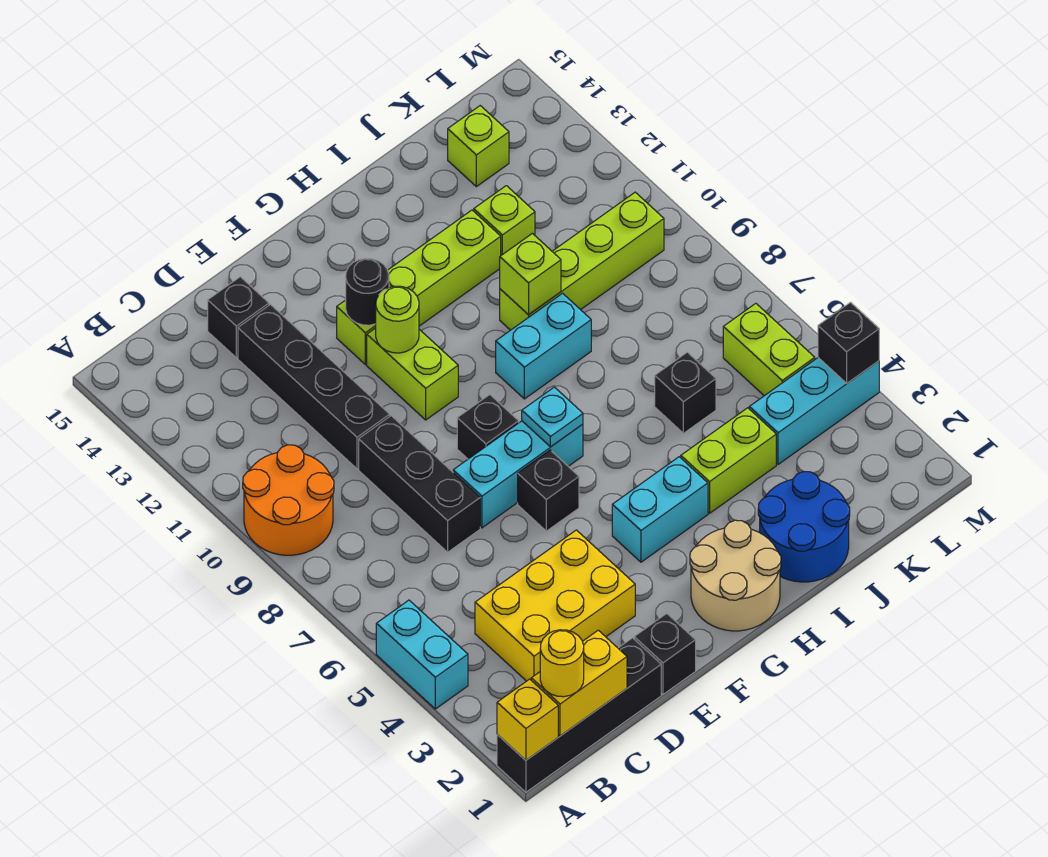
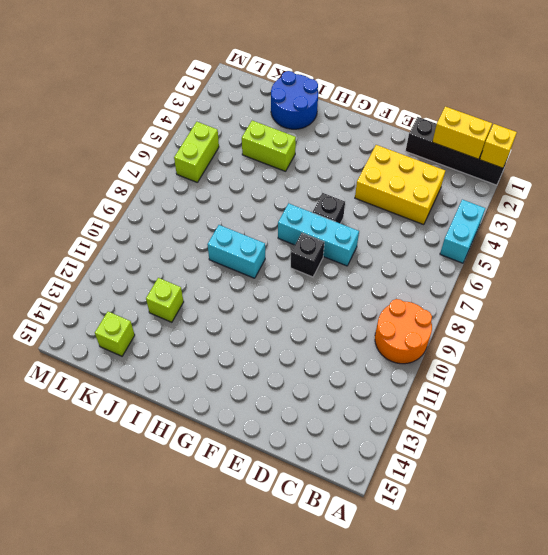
none -> black 1x3 brick [359,416,480,552]
none -> black 1x4 brick [238,305,390,469]
none -> black 1x1 brick [208,277,269,358]
none -> black 1x1 brick [634,614,696,694]

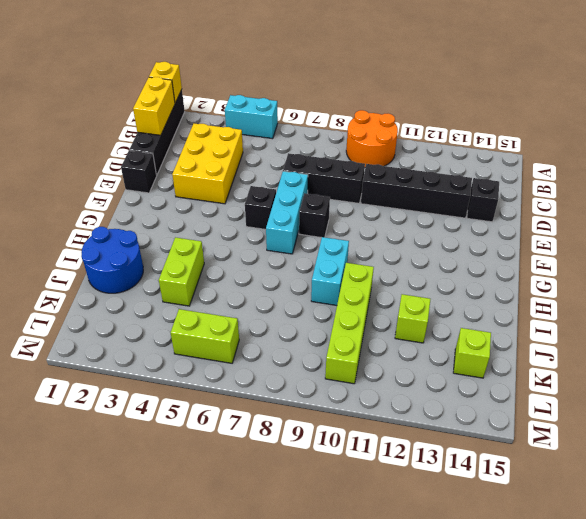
none -> lime 1x2 brick [367,328,458,420]
none -> lime 1x4 brick [337,210,501,364]
none -> tan 2x2 round brick [690,520,781,631]
none -> cyan 1x2 brick [612,457,708,562]

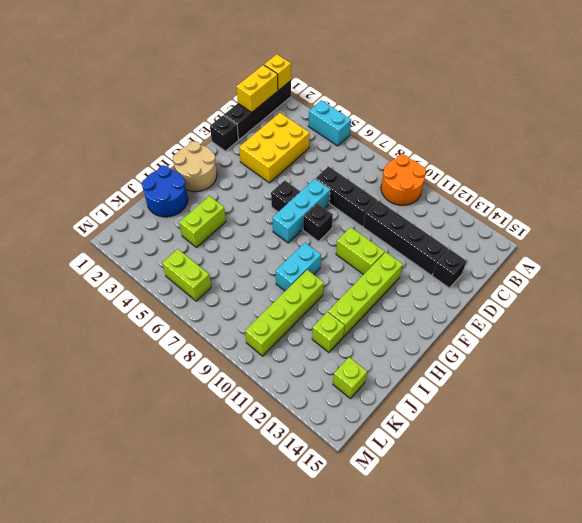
none -> cyan 1x2 brick [612,457,708,562]
none -> black 1x1 brick [655,352,716,433]
none -> cyan 1x3 brick [749,358,879,464]
none -> lime 1x1 round brick [376,286,419,353]

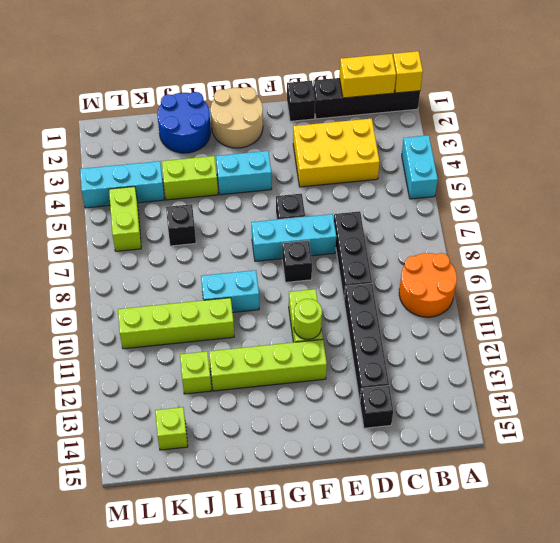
none -> black 1x1 round brick [346,258,389,325]
none -> cyan 1x1 plate [522,387,583,447]
none -> lime 1x1 brick [500,233,561,315]
none -> black 1x1 brick [818,302,879,383]

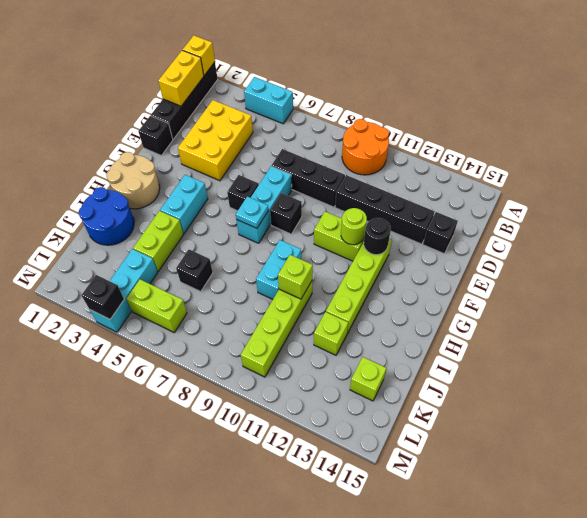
none -> yellow 1x1 round brick [540,630,584,697]

